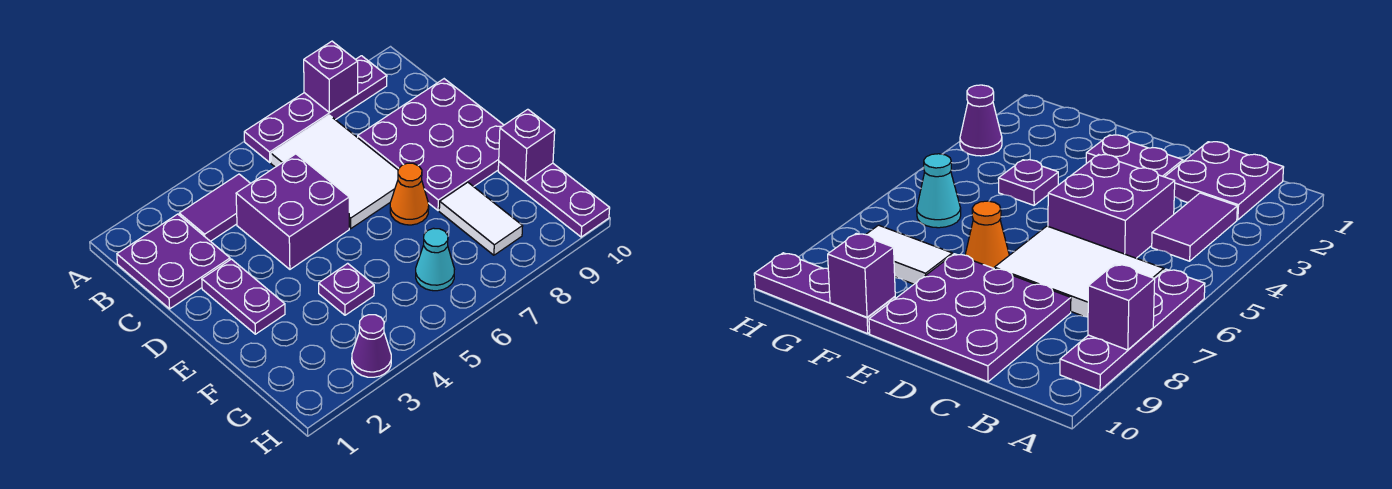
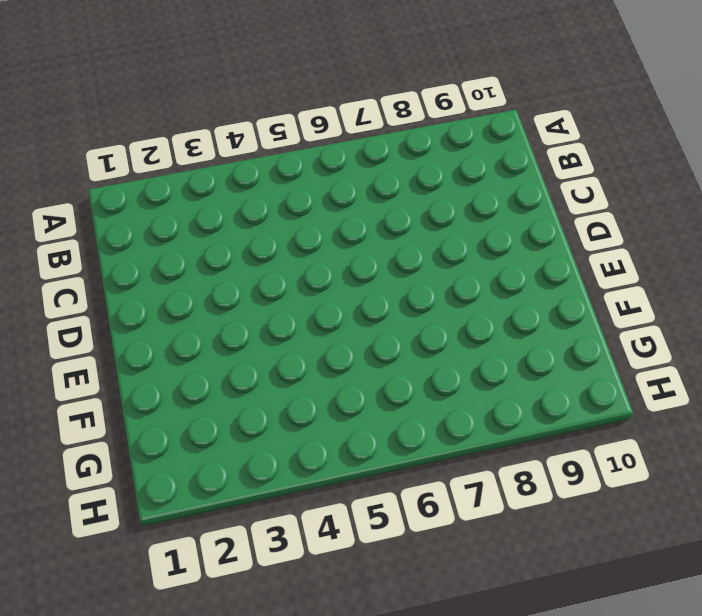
none -> purple 1x4 plate [244,56,387,162]
none -> purple 2x2 plate [117,214,230,309]
none -> purple 1x2 tile [179,174,250,241]

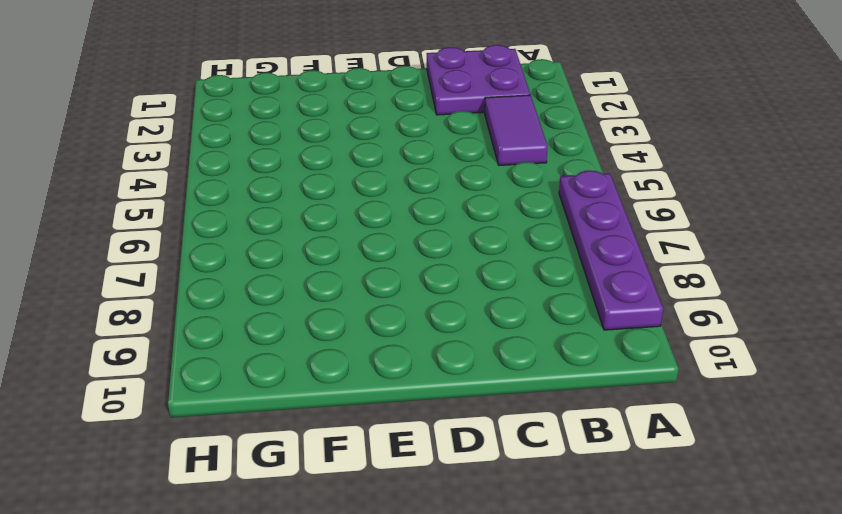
none -> white 2x3 tile [271,115,398,228]
none -> purple 2x2 brick [236,154,349,269]
none -> purple 3x3 plate [358,79,504,211]

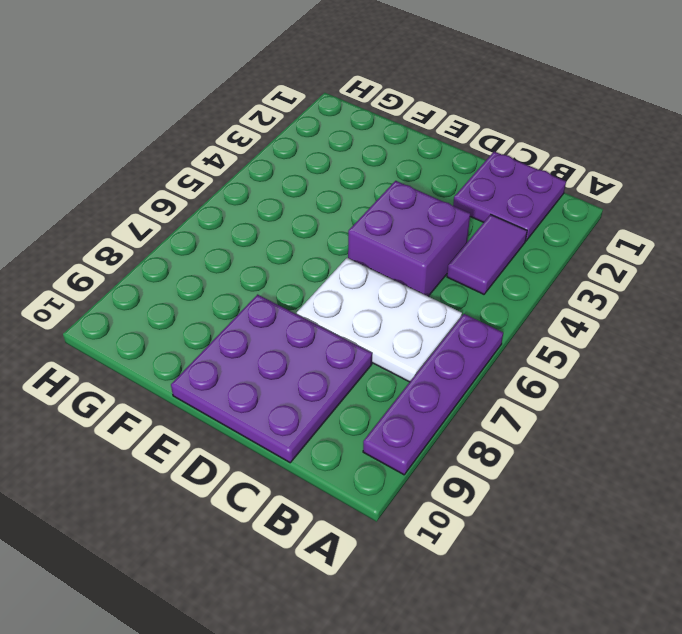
white 2x3 plate [297,258,462,382] -> white 2x3 tile [271,115,398,228]
none -> purple 1x2 plate [202,259,285,334]
none -> orange 1x1 cone [390,163,429,225]
none -> purple 1x1 plate [319,263,374,315]

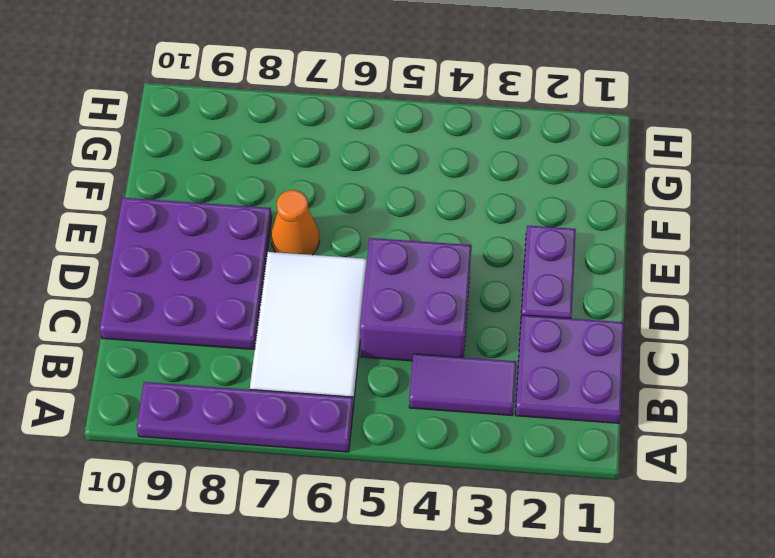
none -> purple 1x1 plate [319,263,374,315]
none -> white 1x2 tile [439,182,523,255]
none -> purple 1x3 plate [498,162,610,237]

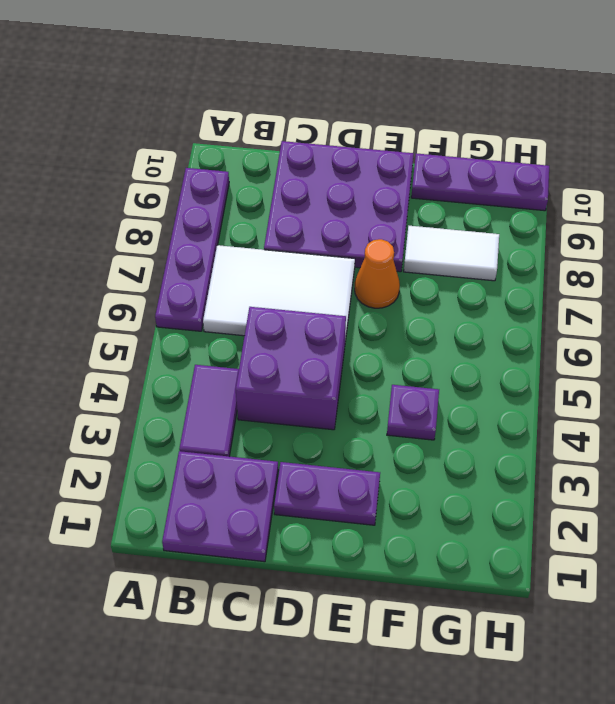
none -> cyan 1x1 cone [416,228,455,291]
none -> purple 1x1 cone [352,315,391,377]
none -> purple 1x1 brick [304,41,358,113]

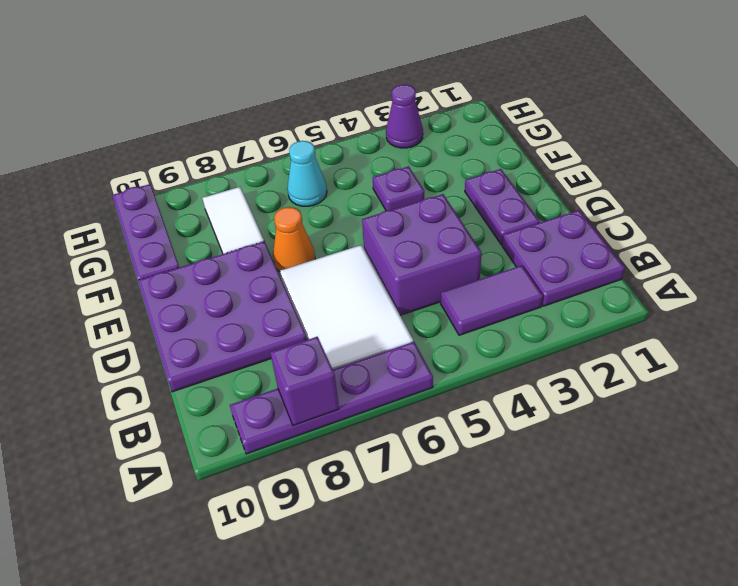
none -> purple 1x1 brick [499,109,555,181]

